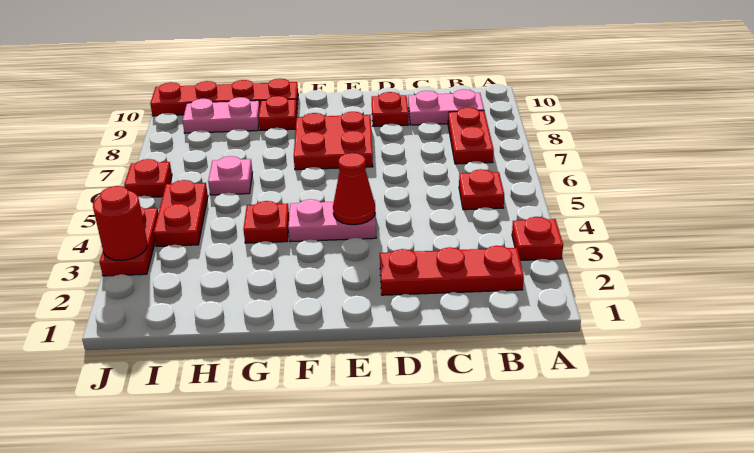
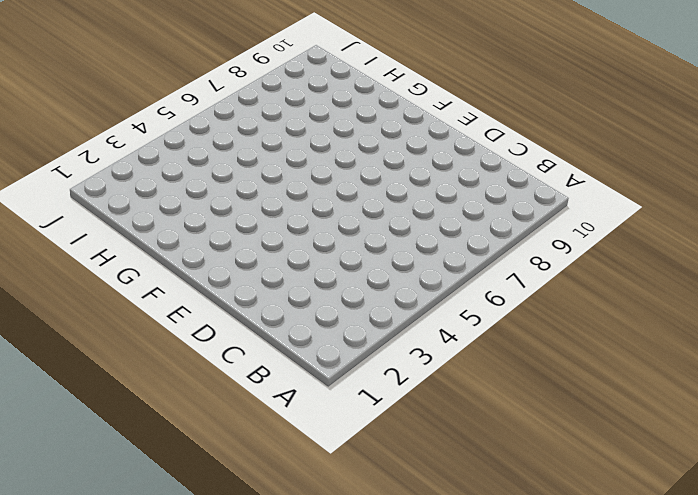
none -> red 1x1 plate [512,217,563,260]
none -> red 1x3 plate [380,246,524,295]
none -> red 1x1 plate [459,169,504,210]

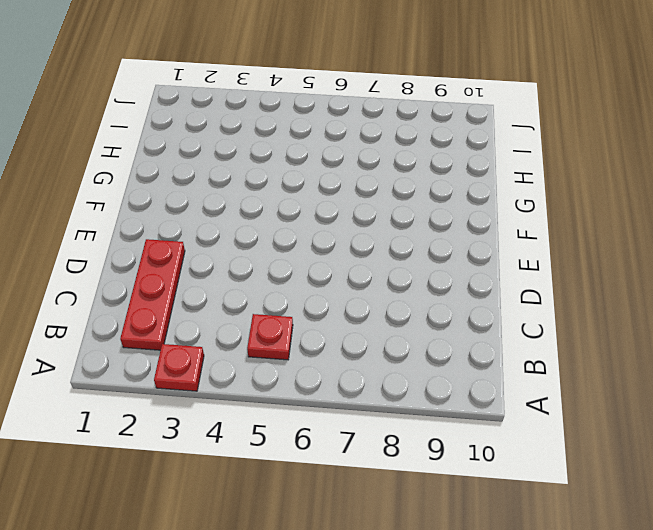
none -> red 1x2 plate [448,107,494,164]
none -> pink 1x2 plate [408,89,484,125]
none -> red 1x1 plate [372,92,409,126]

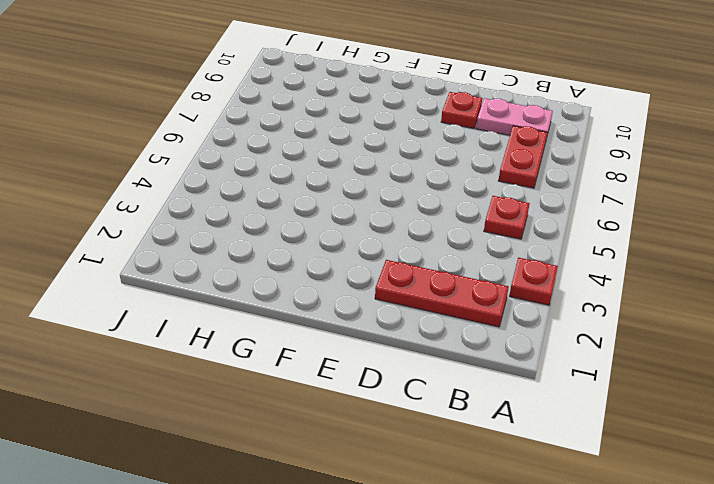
none -> pink 1x2 plate [288,199,376,242]
none -> red 2x2 plate [294,112,373,170]
none -> red 1x1 plate [243,201,289,243]

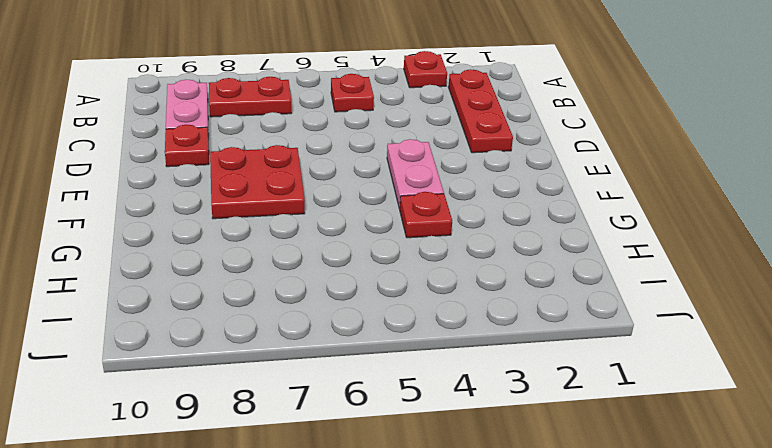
none -> red 1x1 plate [259,96,297,131]
none -> red 1x4 plate [150,79,298,116]
none -> pink 1x1 plate [208,156,252,195]

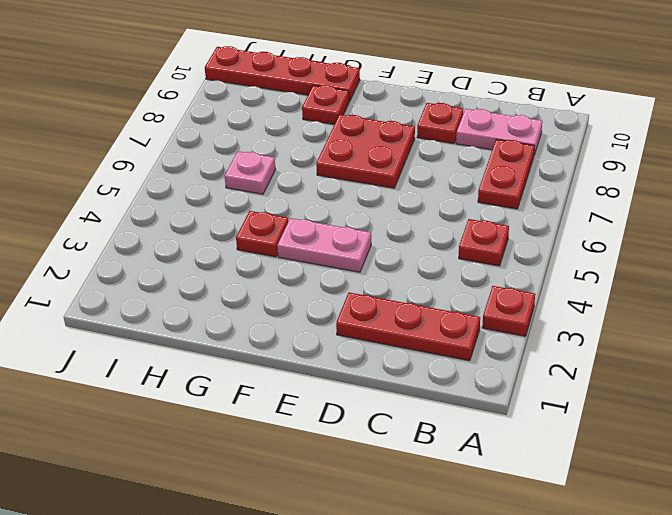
none -> pink 1x2 plate [183,97,260,133]
none -> red 1x2 plate [153,180,208,246]
none -> red 1x2 plate [100,207,158,276]

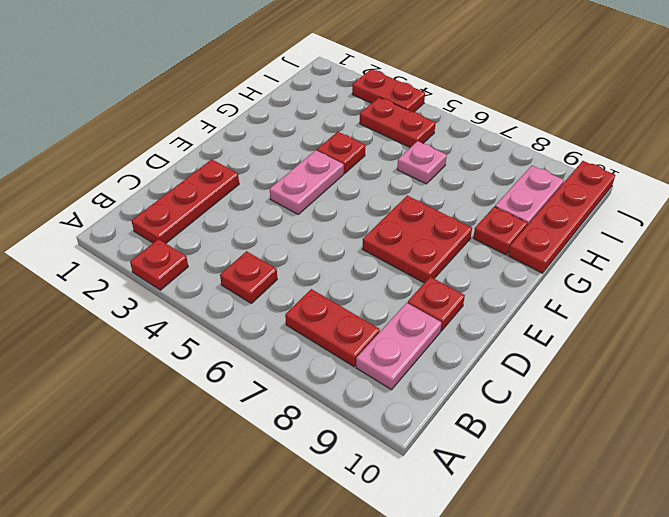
none -> red 1x1 plate [124,159,172,197]
none -> red 1x1 cone [333,153,375,225]
none -> red 1x1 round brick [93,186,147,261]

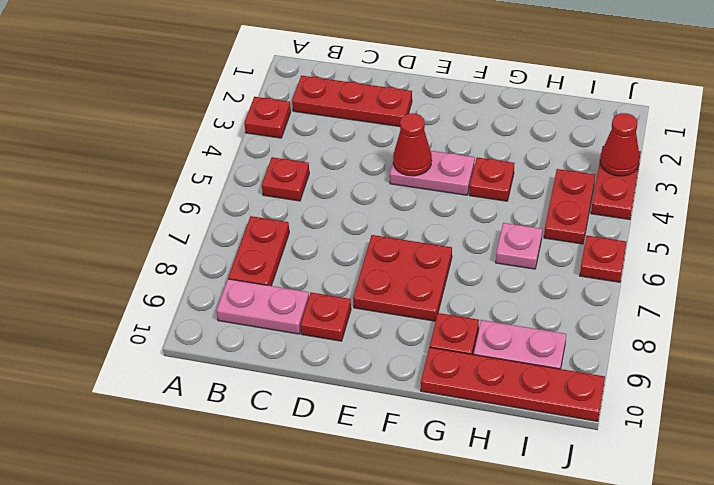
red 1x1 cone [600,113,640,176] -> red 1x1 round brick [93,186,147,261]

